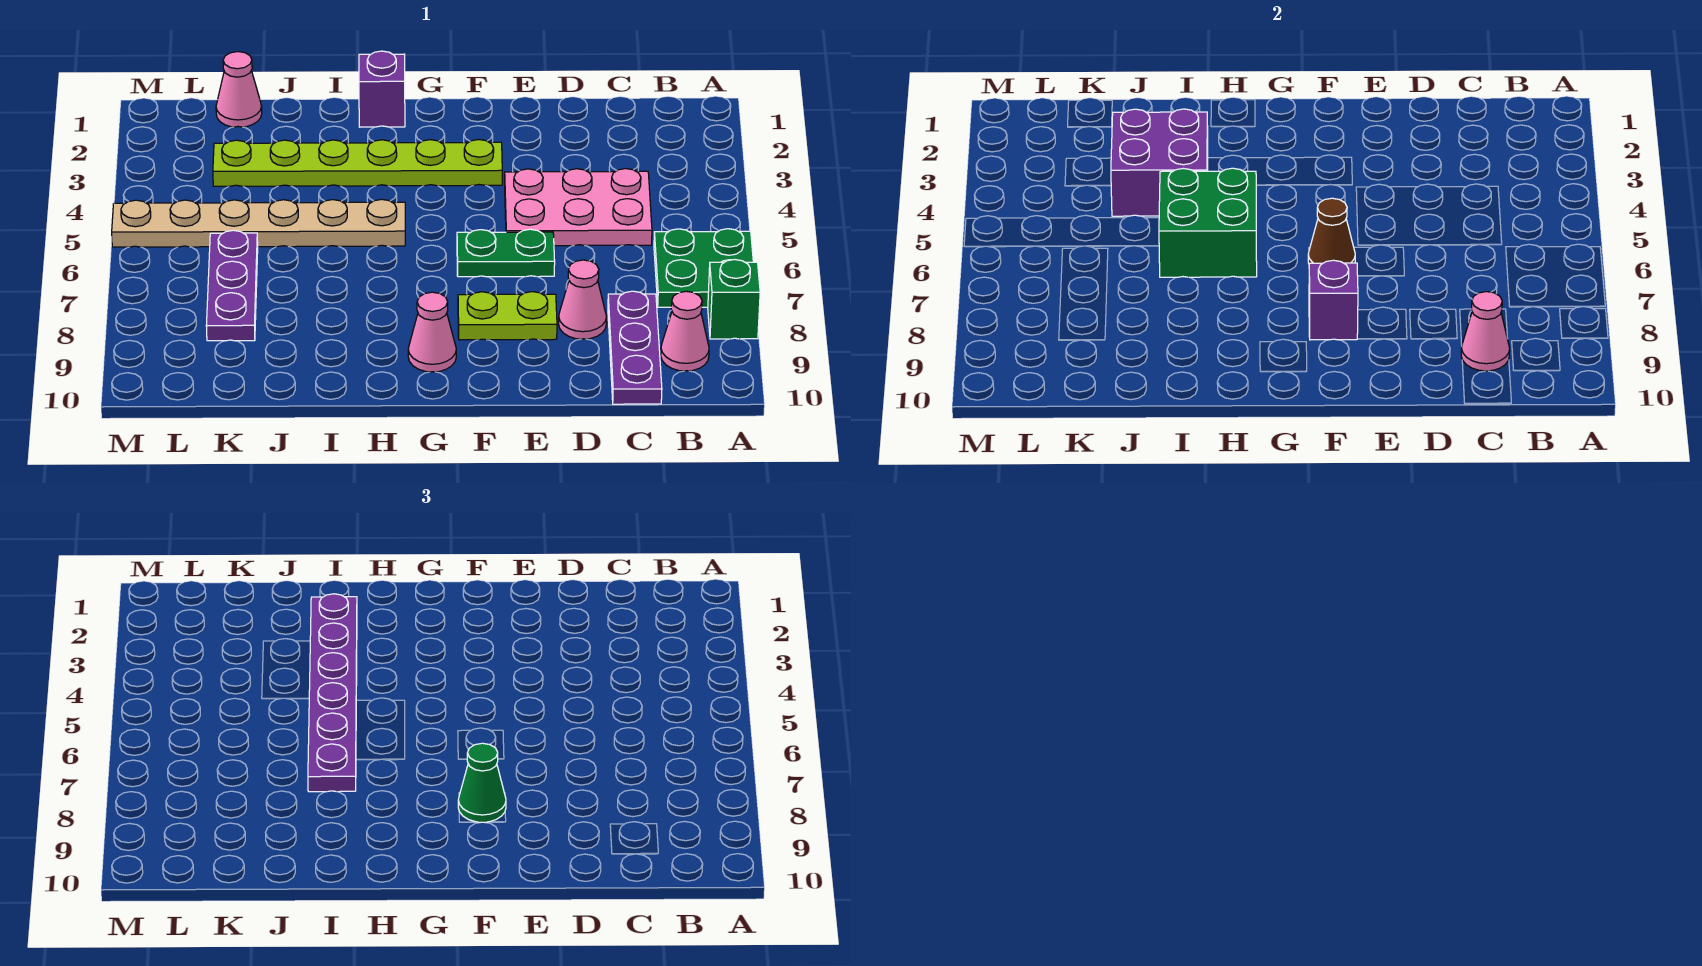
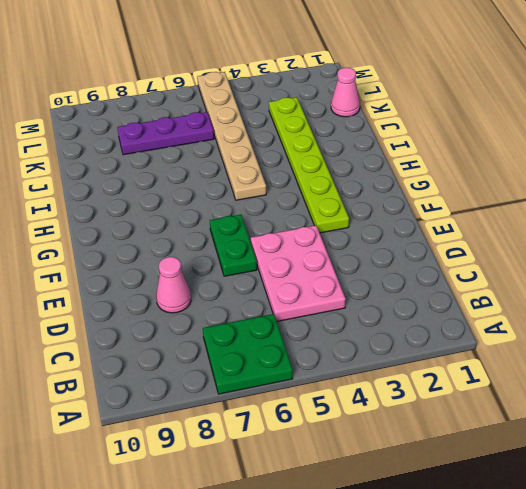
none -> green 1x1 brick [708,260,760,339]
none -> pink 1x1 cone [661,291,709,371]
none -> purple 1x3 plate [608,291,662,404]

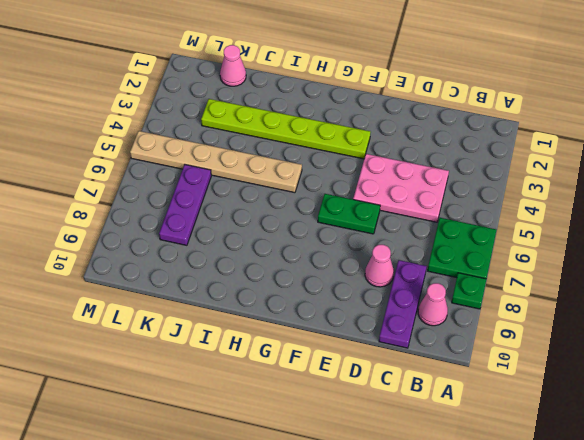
green 1x1 plate [452,273,486,309] -> green 1x1 brick [708,260,760,339]
none -> lime 1x2 plate [458,292,557,340]
none -> pink 1x1 cone [408,292,456,372]
none -> purple 1x1 brick [359,51,405,127]

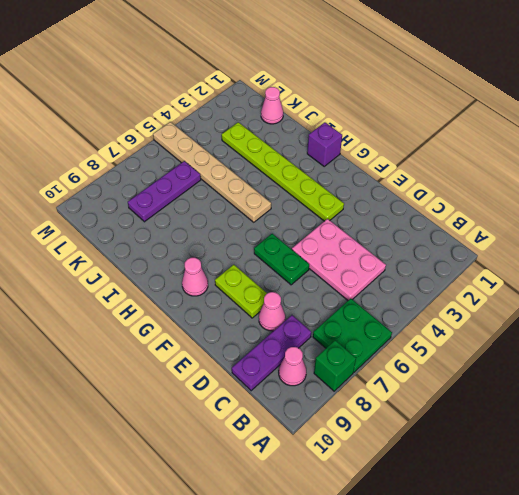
none -> pink 1x1 cone [1461,292,1510,371]
none -> brown 1x1 cone [1308,198,1355,264]
none -> purple 1x1 brick [1309,260,1358,340]

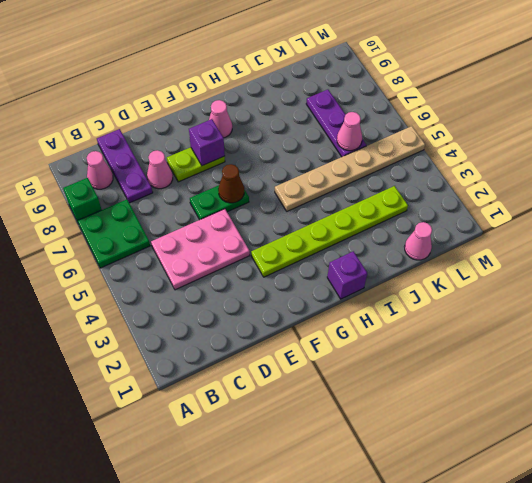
pink 1x1 cone [337,112,362,151] -> pink 1x1 cone moved to [1461,292,1510,371]
none -> green 2x2 brick [1159,168,1257,277]
none -> purple 2x2 brick [1111,109,1208,216]
none -> green 1x1 cone [458,743,506,823]

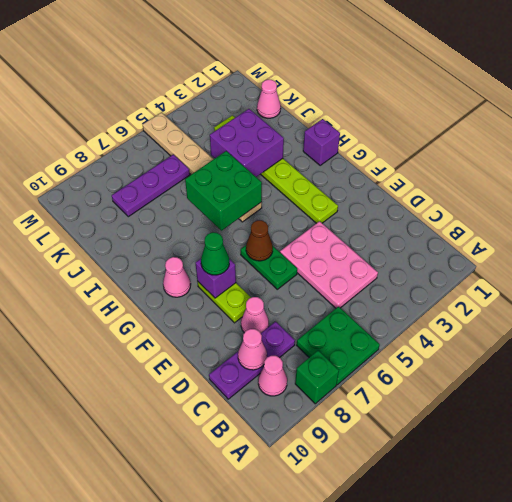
none -> purple 1x6 plate [308,594,357,792]

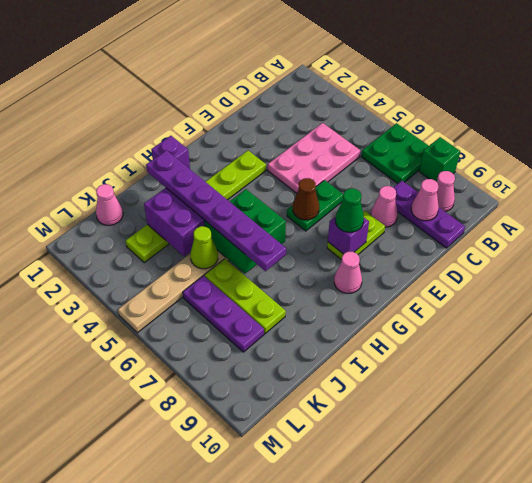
lime 1x1 cone [190,226,218,269] -> none
lime 1x3 plate [205,259,286,333] -> none

